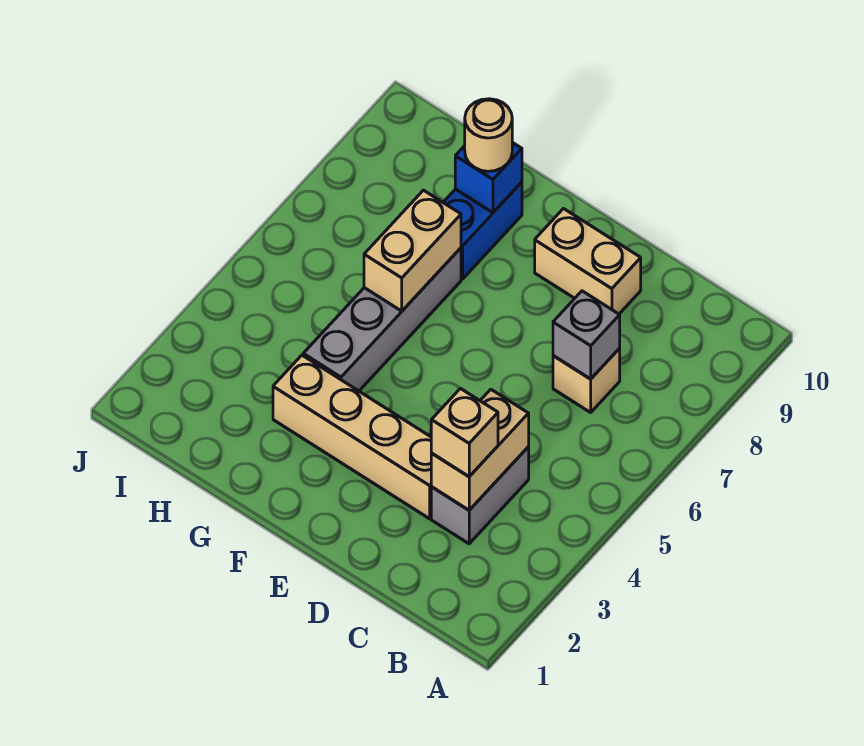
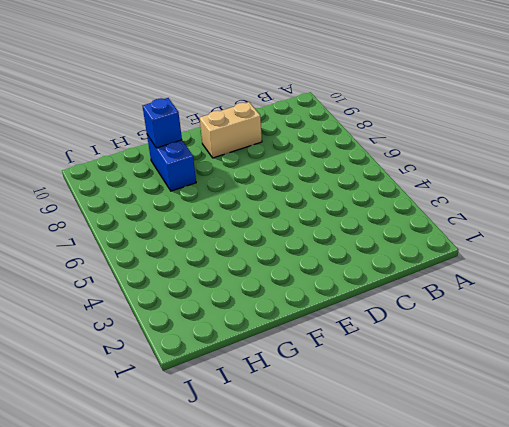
none -> grey 1x2 brick [431,447,529,544]
none -> tan 1x1 brick [553,349,620,412]
none -> tan 1x4 brick [273,355,432,519]

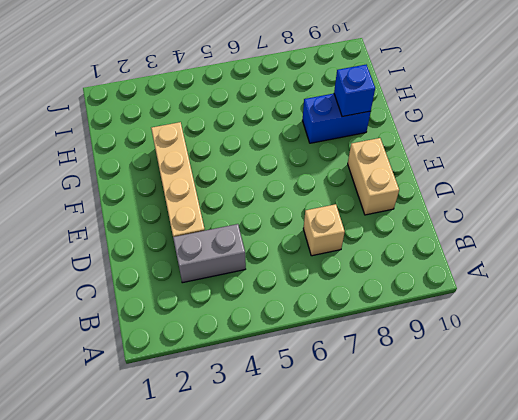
none -> grey 1x4 brick [303,248,461,391]
none -> tan 1x2 brick [431,389,529,510]
none -> grey 1x1 brick [553,291,620,379]

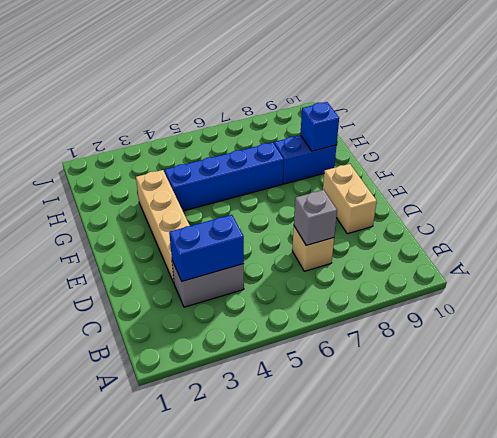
blue 1x2 brick [169,215,244,281] -> tan 1x2 brick [431,389,529,510]
blue 1x4 brick [165,142,284,211] -> grey 1x4 brick [303,248,461,391]
none -> tan 1x2 brick [364,190,461,311]
none -> tan 1x1 brick [431,389,498,476]
none -> tan 1x1 round brick [465,99,512,171]

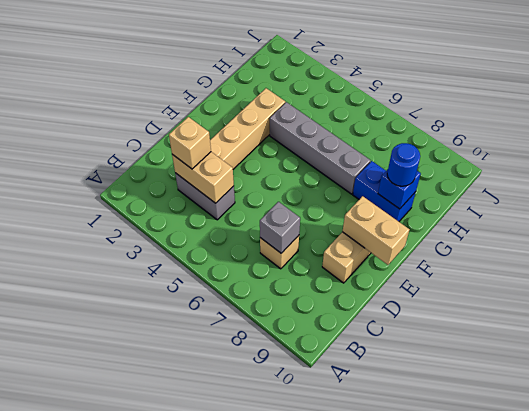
tan 1x2 brick [342,196,410,265] -> tan 1x2 brick moved to [364,190,461,311]
blue 1x1 round brick [387,143,420,186] -> tan 1x1 round brick [465,99,512,171]

